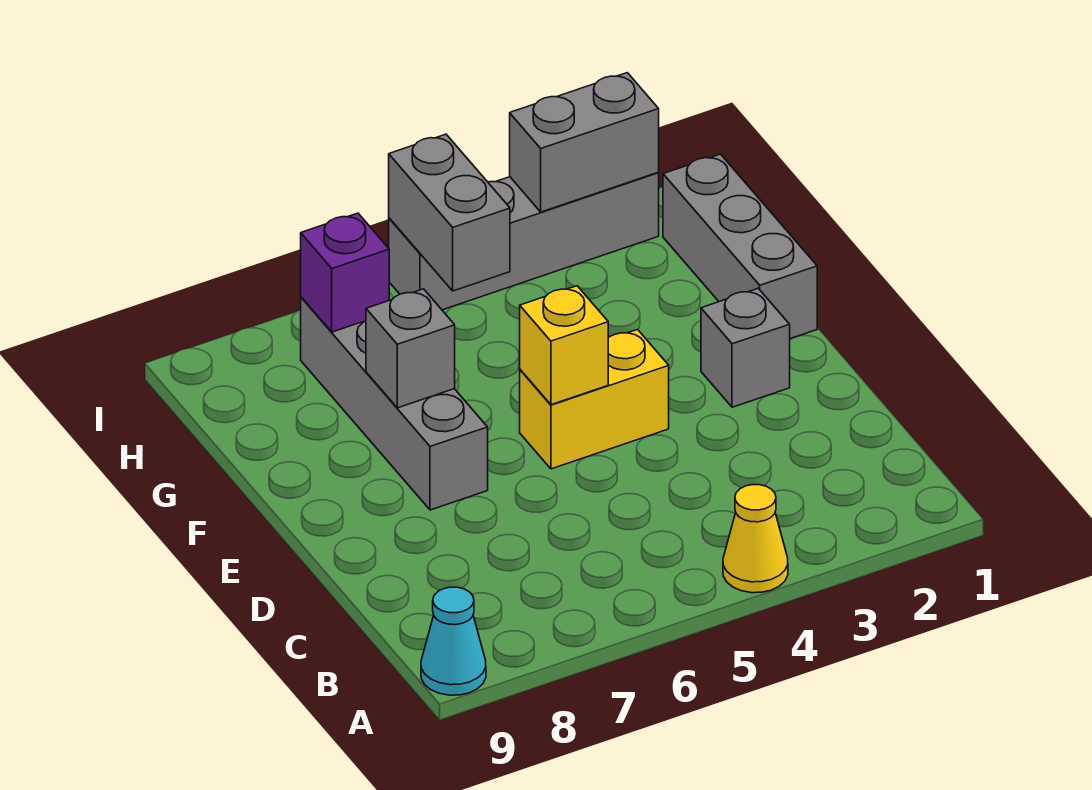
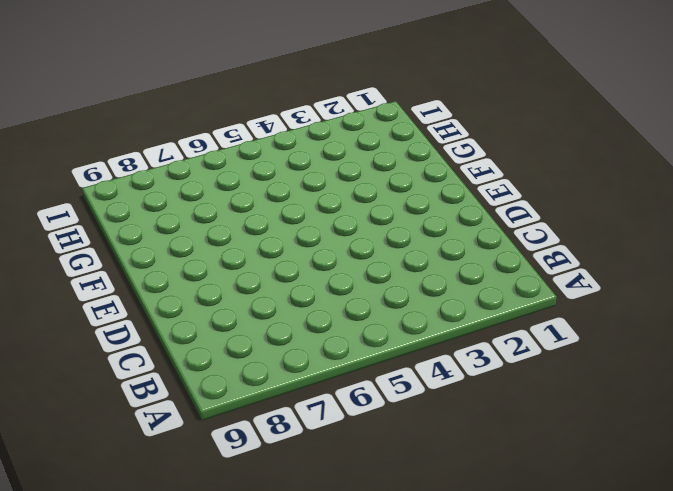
none -> yellow 1x1 cone [723,485,788,593]
none -> cyan 1x1 cone [421,587,486,695]
none -> grey 1x1 brick [701,288,790,407]

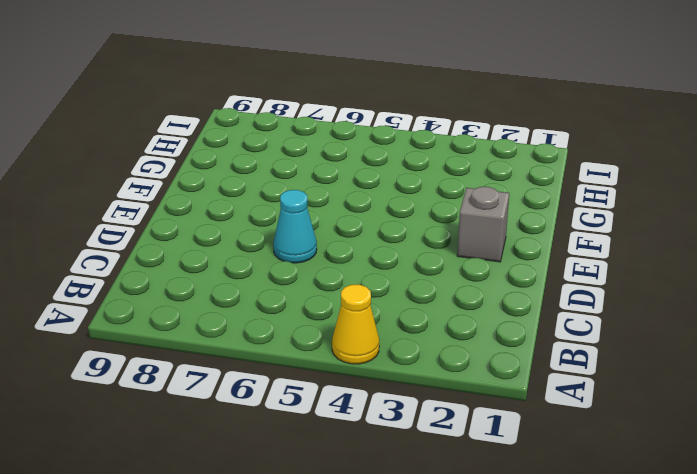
cyan 1x1 cone [273,190,317,263] -> cyan 1x1 cone moved to [421,587,486,695]
none -> yellow 1x2 brick [520,329,669,469]
none -> grey 1x4 brick [301,297,488,510]
none -> grey 1x3 brick [663,154,817,339]

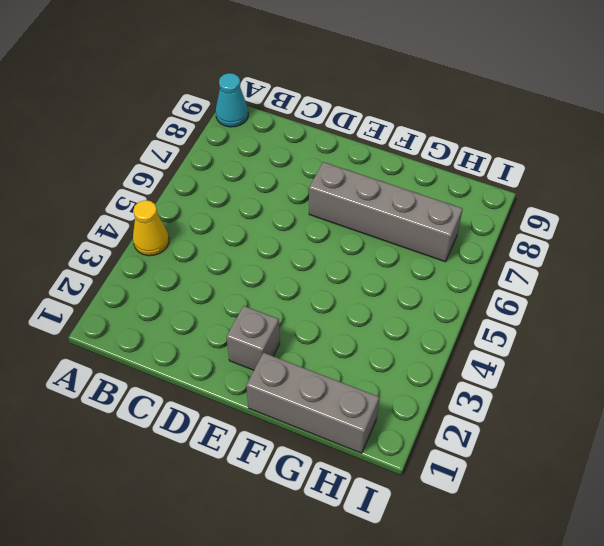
none -> yellow 1x2 brick [520,329,669,469]
none -> grey 1x4 brick [389,173,659,310]
none -> yellow 1x1 brick [520,286,608,405]

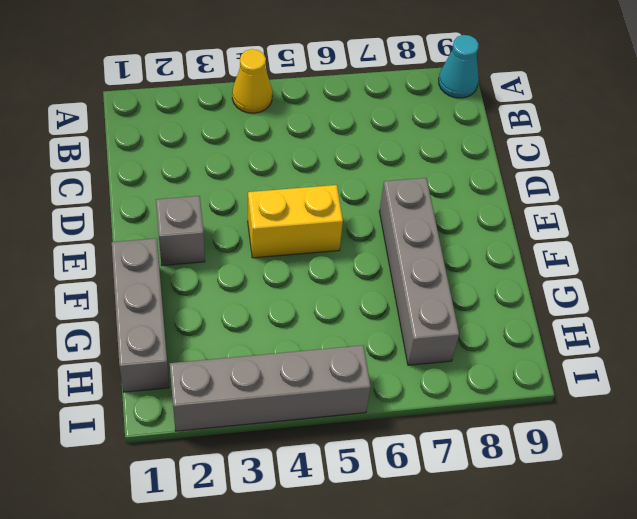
none -> yellow 1x1 brick [520,286,608,405]
none -> grey 1x1 brick [366,289,455,408]
none -> grey 1x2 brick [389,134,510,291]

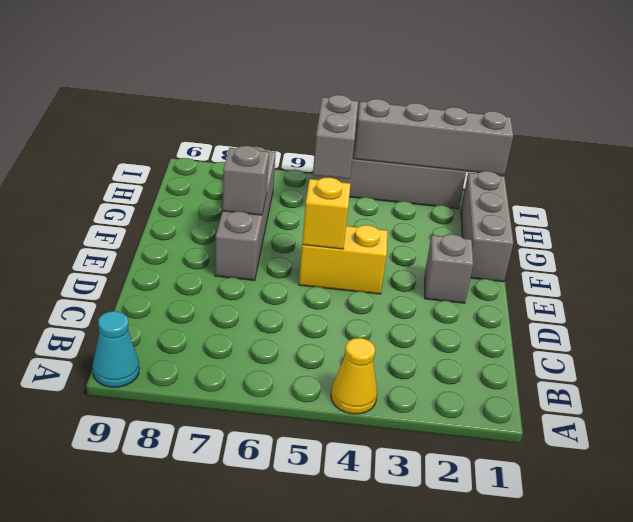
grey 1x4 brick [354,99,513,175] -> grey 1x2 brick [510,73,659,212]
none -> purple 1x1 brick [301,213,389,332]

